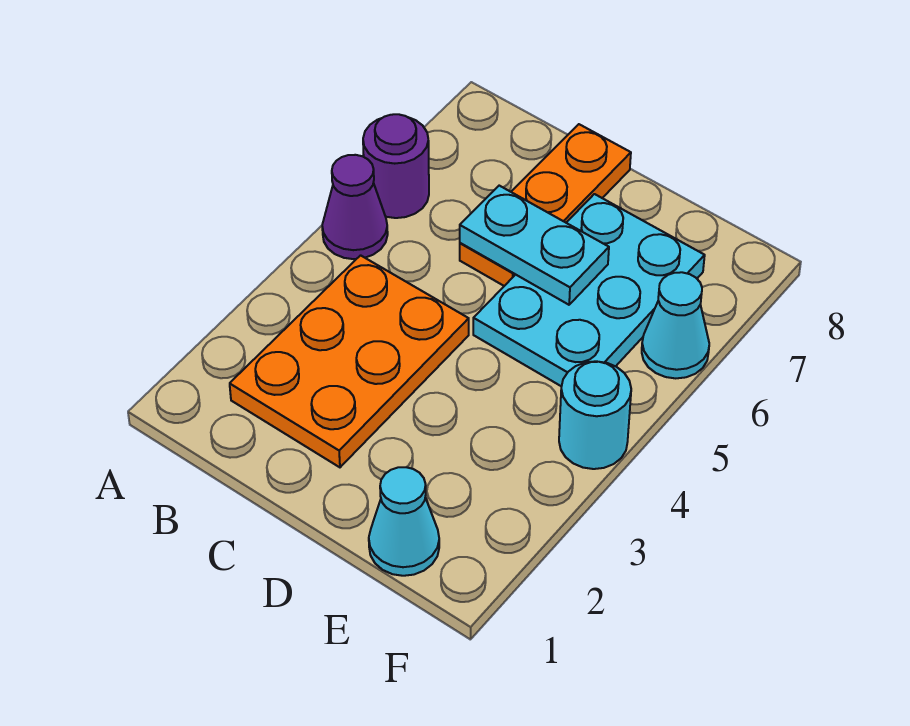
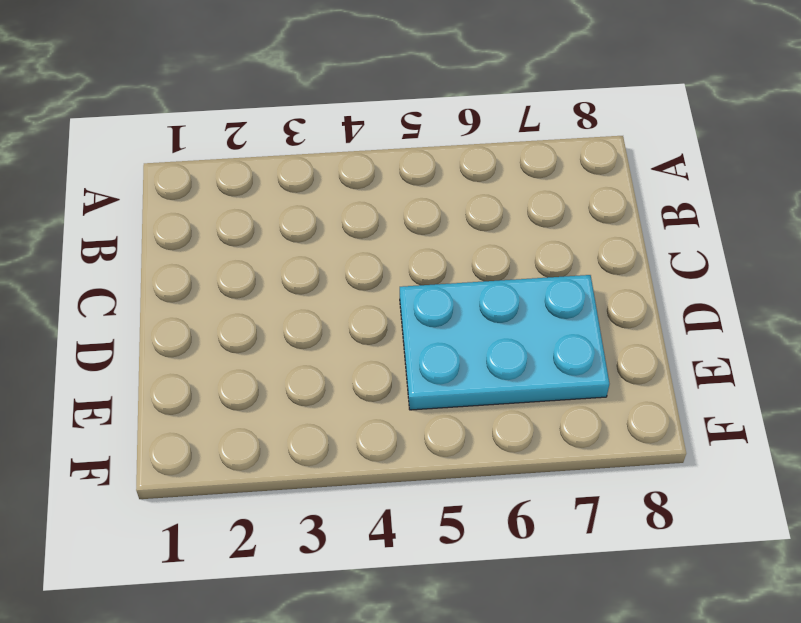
none -> purple 1x1 cone [322,155,388,259]
none -> purple 1x1 round brick [363,114,429,218]

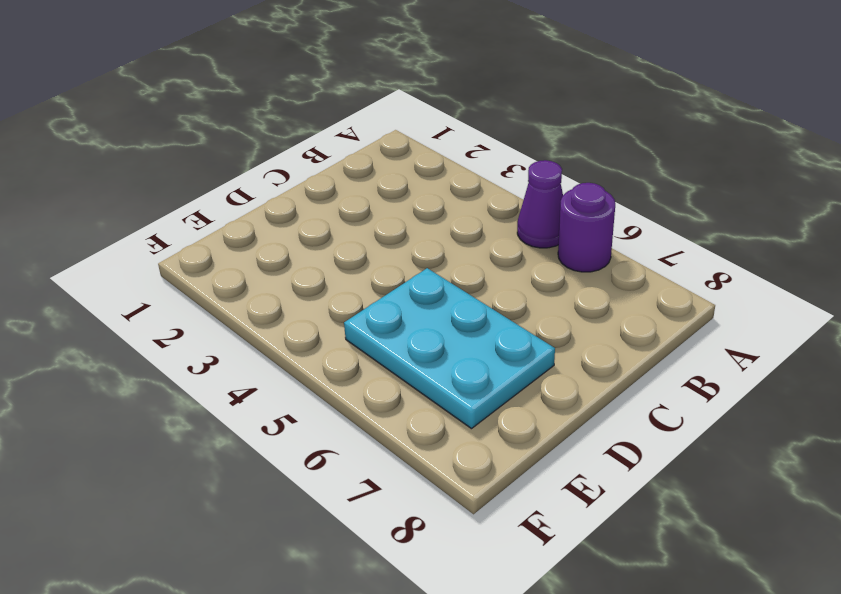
none -> orange 2x3 plate [230,255,469,467]
none -> orange 1x3 plate [460,124,631,286]

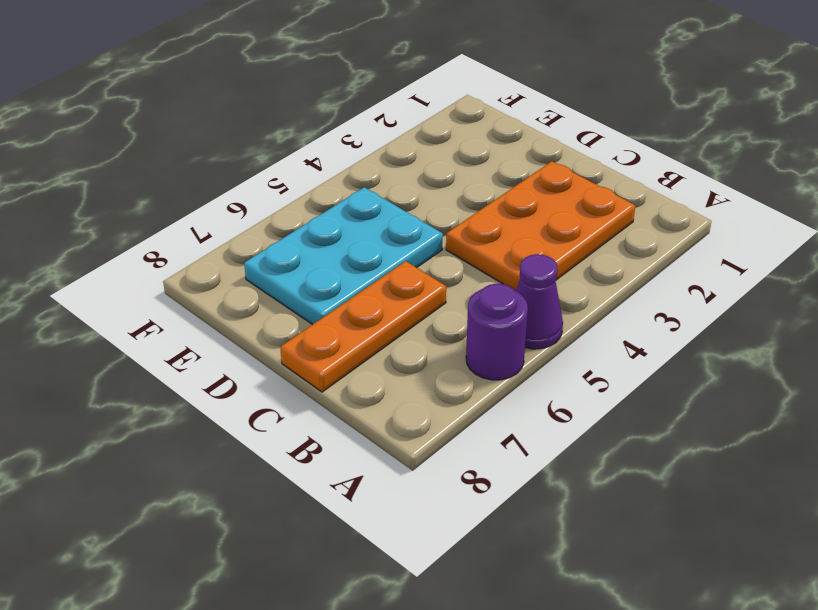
none -> cyan 1x1 cone [369,467,439,576]
none -> cyan 1x1 round brick [559,361,631,469]

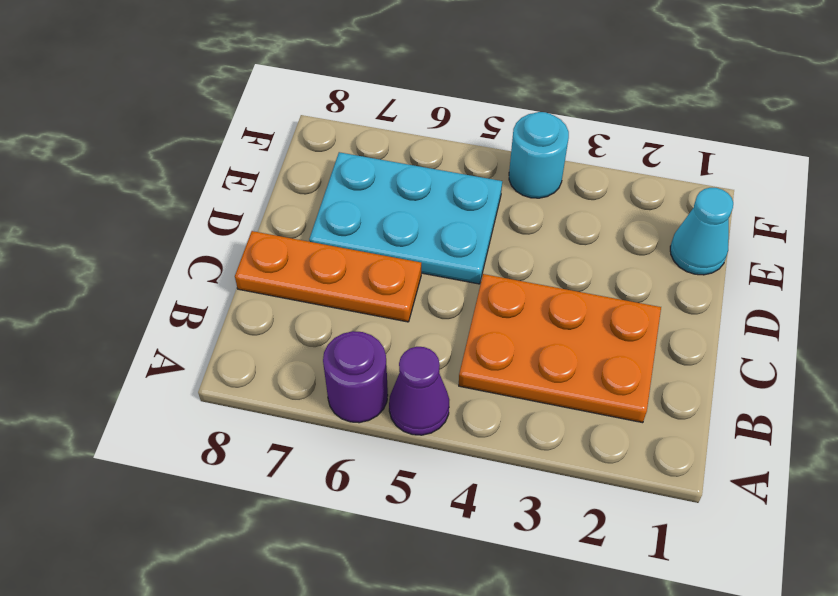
none -> cyan 1x1 cone [642,272,709,378]
none -> cyan 1x2 plate [460,186,609,305]

